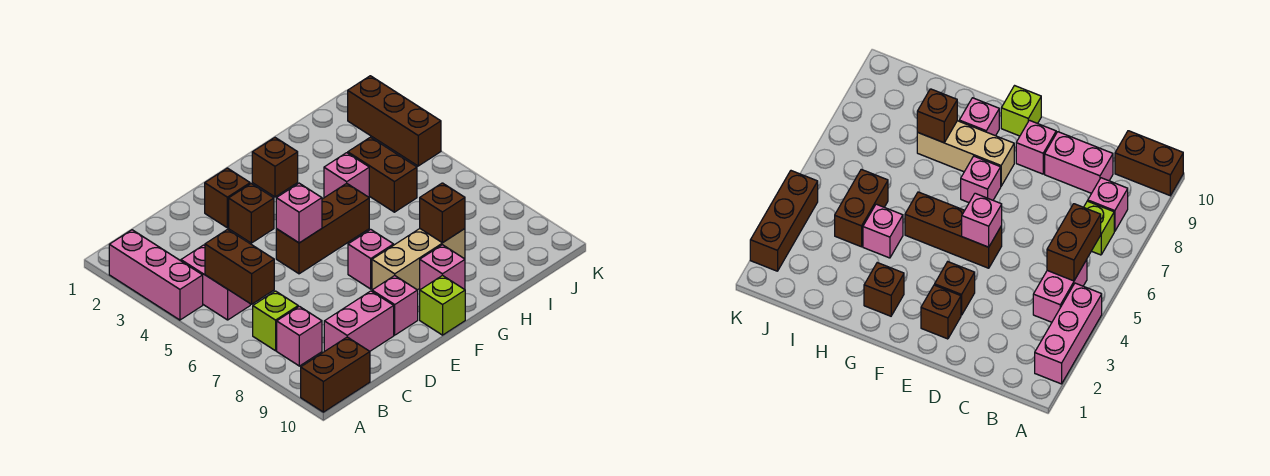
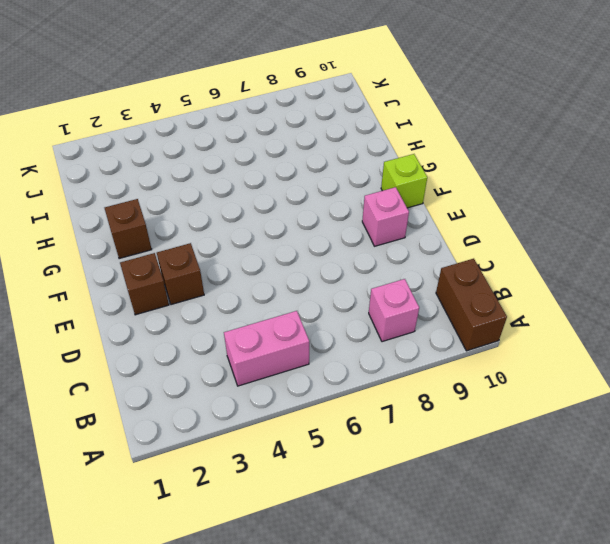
none -> pink 1x3 brick [109,230,203,320]
none -> lime 1x1 brick [253,291,298,351]
none -> pink 1x2 brick [324,291,394,352]

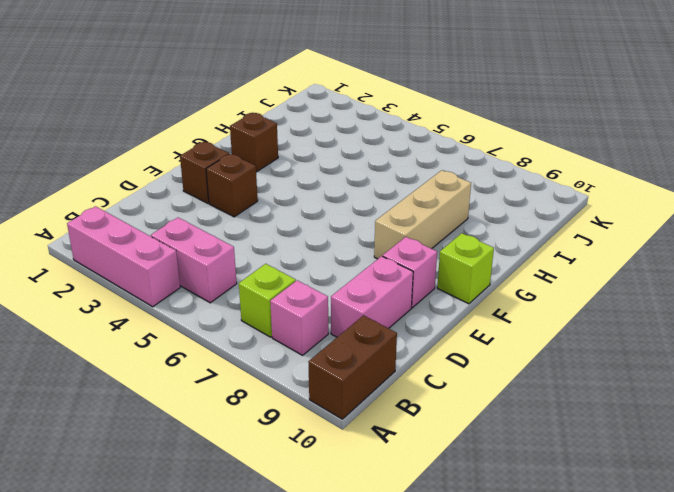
none -> brown 1x3 brick [276,183,369,274]
none -> pink 1x1 brick [348,229,394,289]
none -> pink 1x1 brick [420,245,465,290]

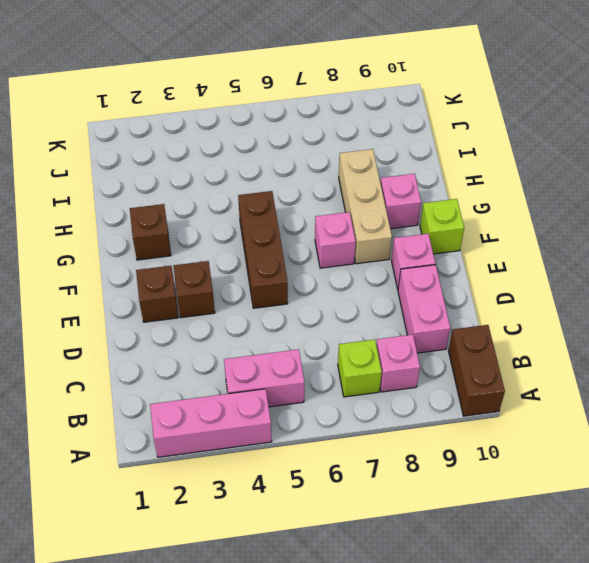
none -> pink 1x1 brick [324,153,369,198]
none -> brown 1x2 brick [348,137,417,212]
none -> brown 1x3 brick [348,76,441,166]

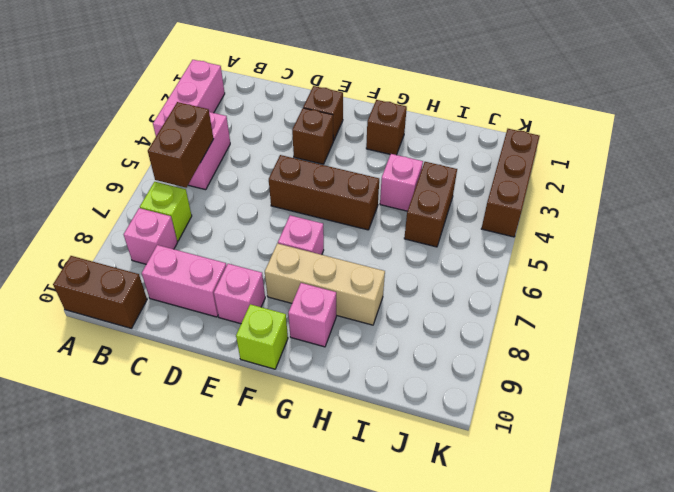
none -> pink 1x1 brick [276,183,322,243]
none -> brown 1x1 brick [420,183,465,243]

